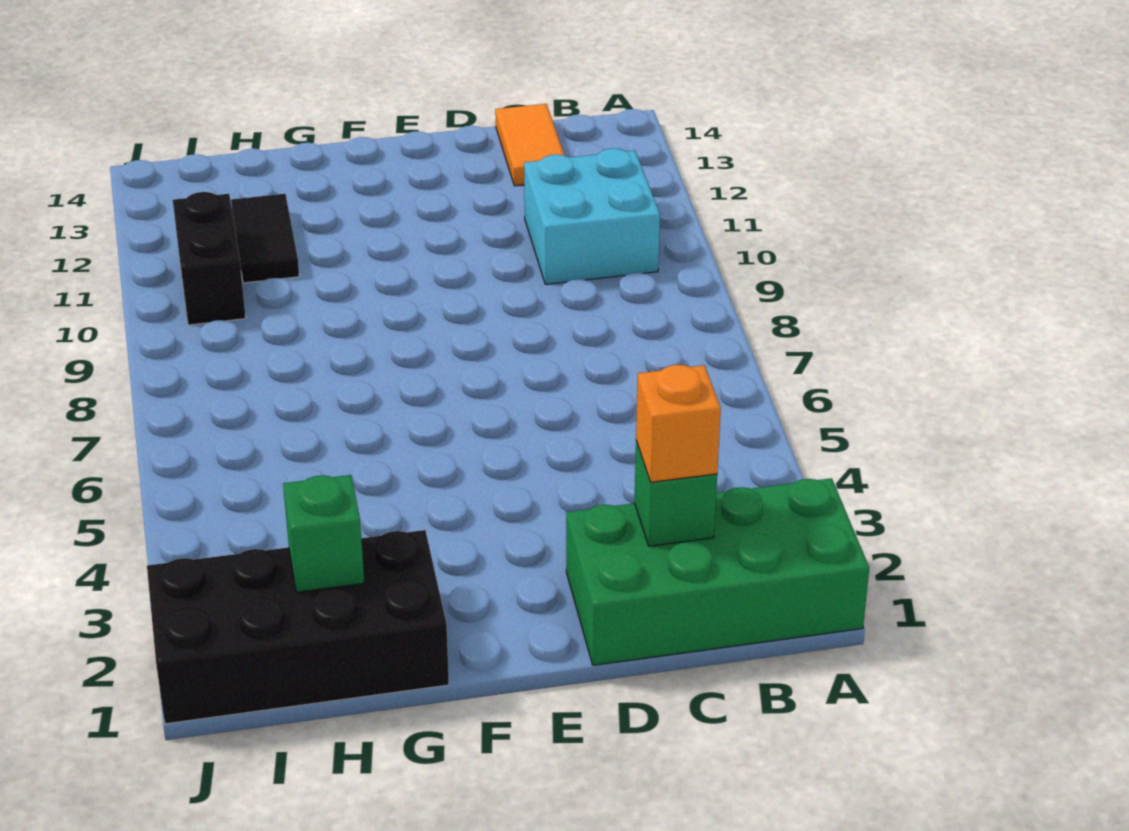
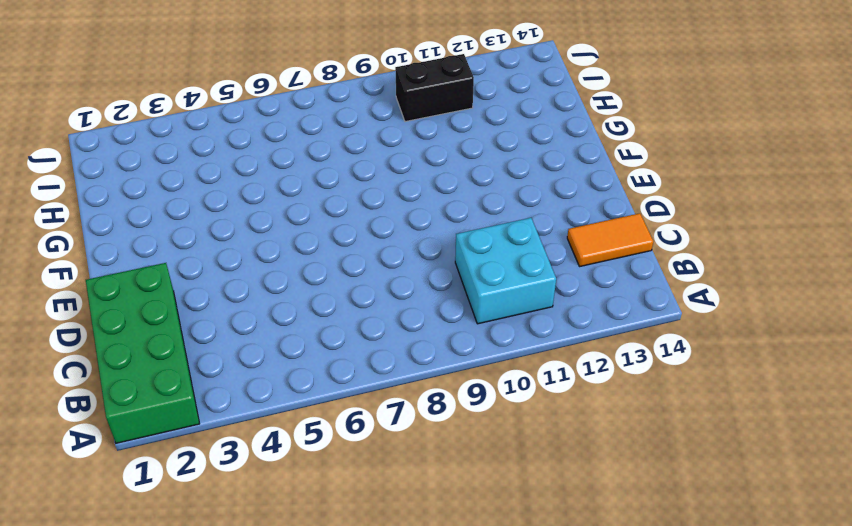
none -> black 2x4 brick [147,530,449,724]
none -> black 1x2 tile [231,194,299,283]

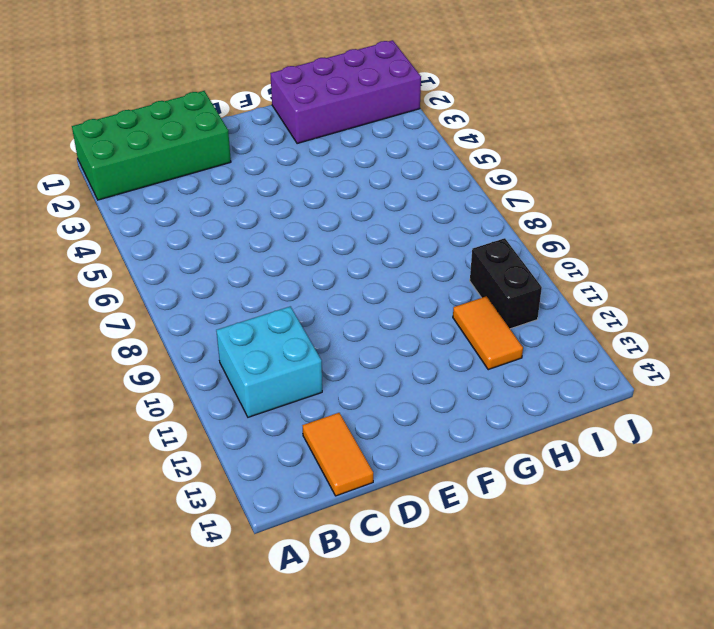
purple 2x4 brick [270,40,421,144] -> black 2x4 brick [147,530,449,724]
orange 1x2 tile [453,296,523,370] -> black 1x2 tile [231,194,299,283]
none -> green 1x1 brick [634,441,717,546]
none -> green 1x1 brick [283,475,364,592]

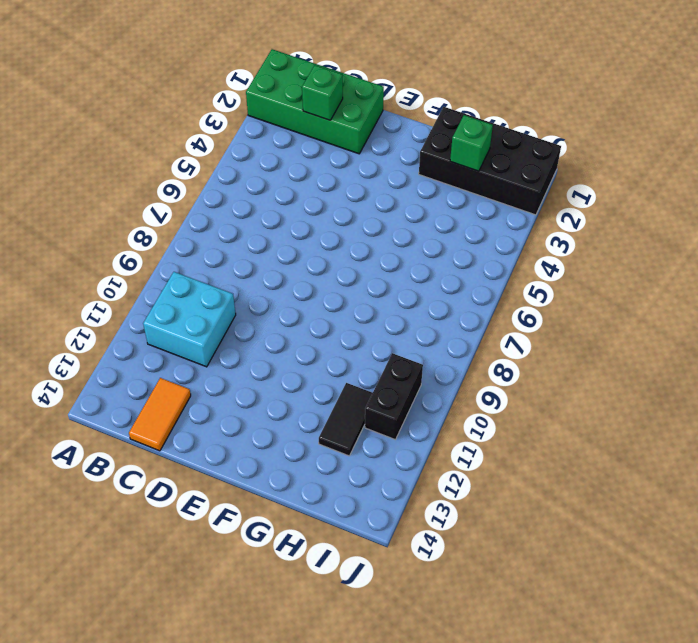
none -> orange 1x1 brick [636,365,721,482]

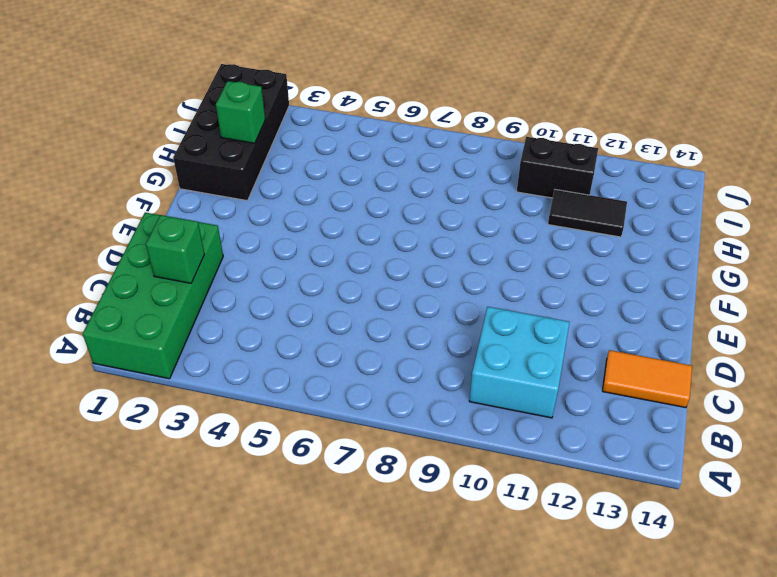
none -> orange 1x1 brick [636,365,721,482]

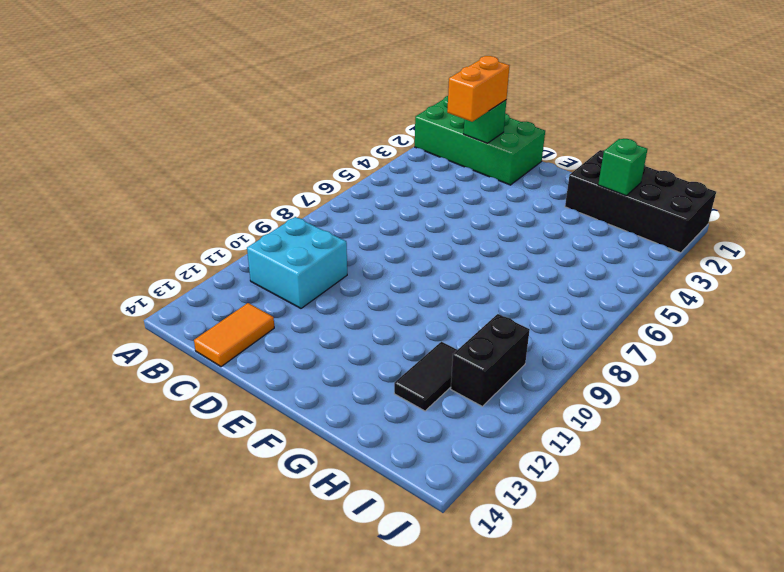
orange 1x2 brick [447,56,510,122] -> orange 1x1 brick [636,365,721,482]

